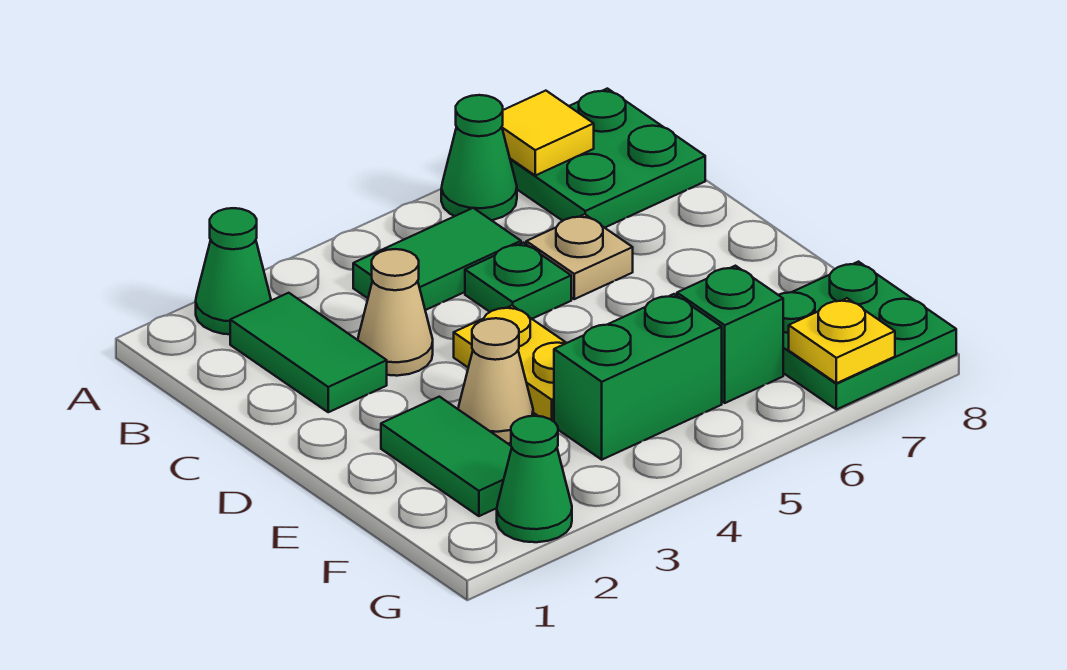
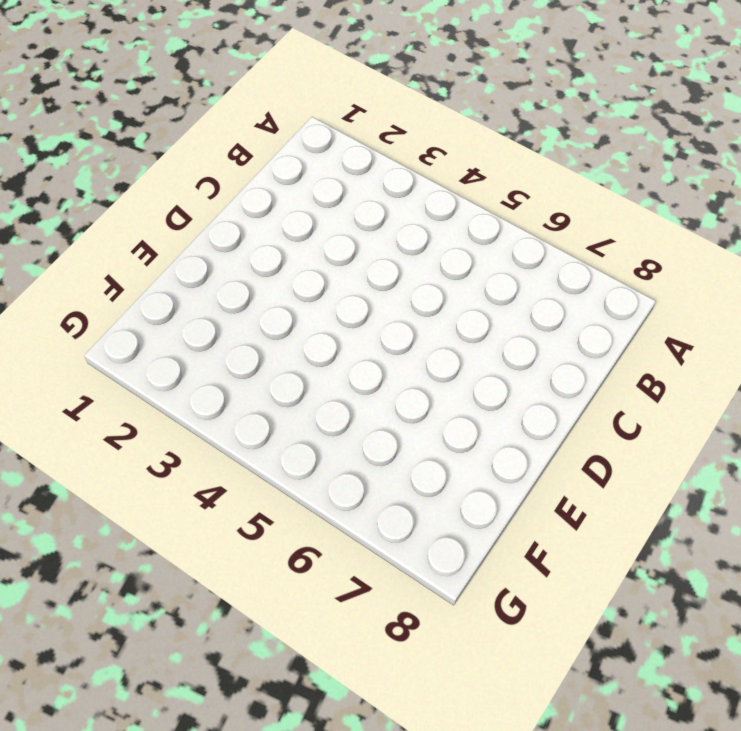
none -> green 1x1 cone [196,208,271,334]
none -> green 1x1 cone [441,95,517,220]
none -> green 2x2 plate [510,89,705,228]

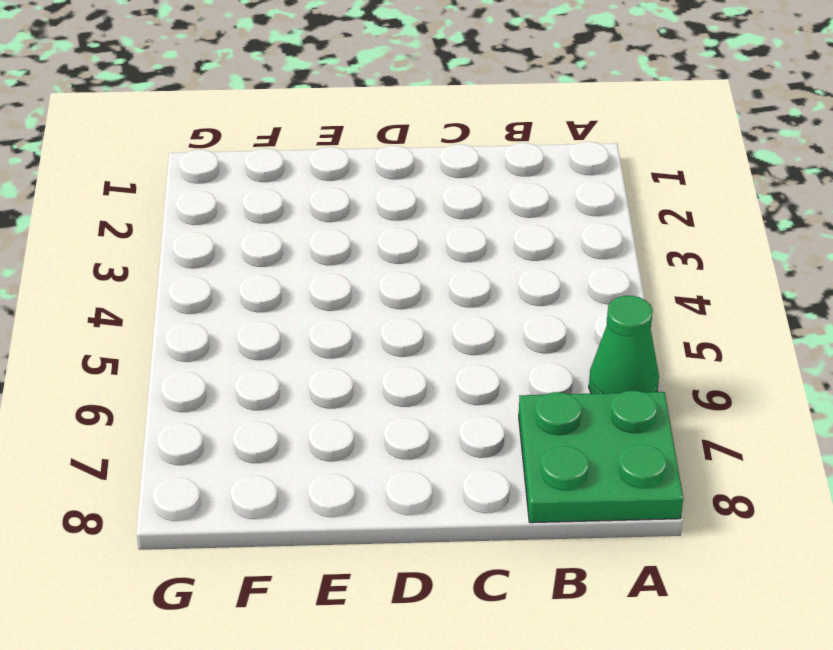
none -> green 1x1 cone [196,208,271,334]
none -> green 1x2 tile [230,293,387,412]
none -> green 1x2 tile [353,208,521,310]

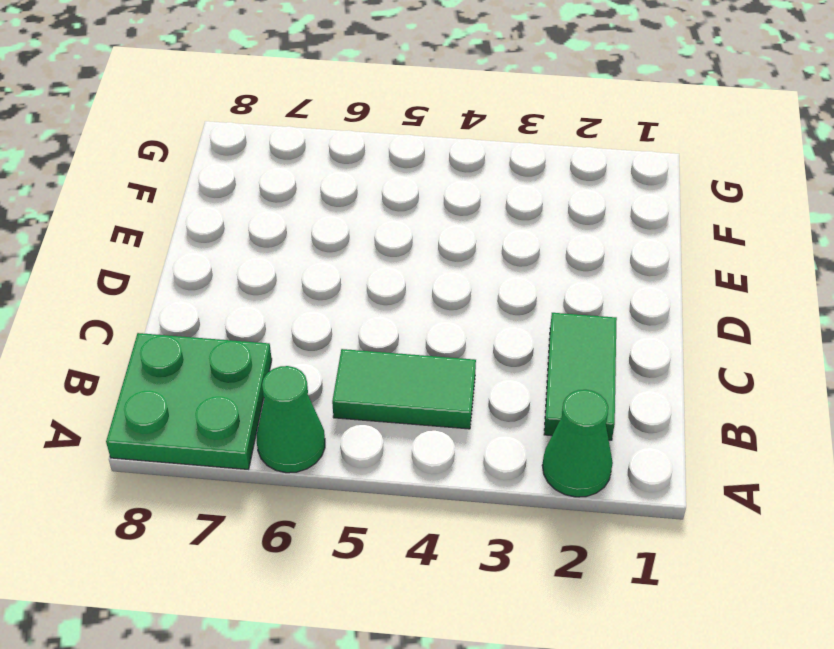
none -> tan 1x1 cone [358,249,433,376]
none -> green 1x1 plate [465,243,571,319]
none -> tan 1x1 plate [526,214,633,299]

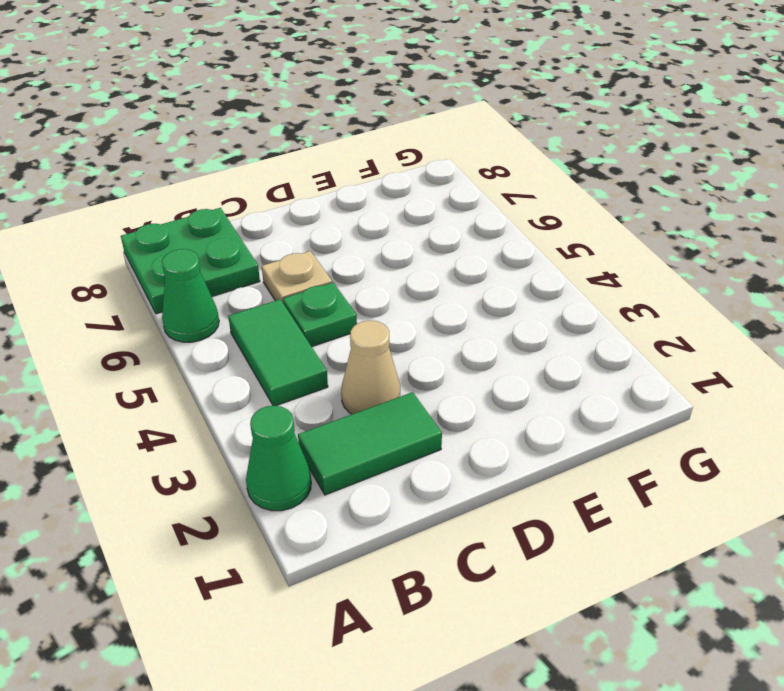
none -> yellow 1x2 plate [454,305,566,422]
none -> green 1x2 tile [381,397,512,516]
none -> tan 1x1 cone [458,318,533,444]

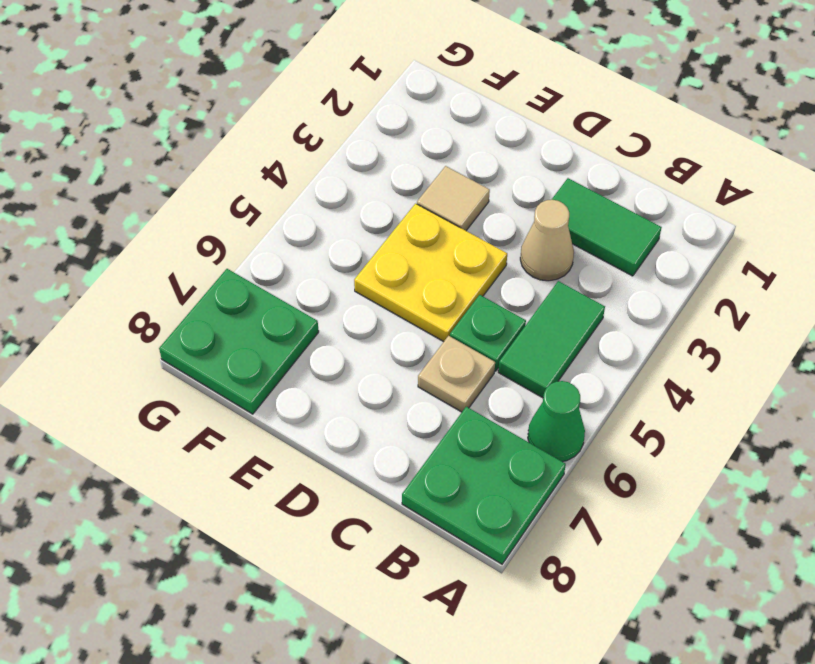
yellow 2x2 plate [354,204,507,342] -> yellow 1x2 plate [454,305,566,422]
tan 1x1 tile [417,166,490,231] -> tan 1x1 cone [458,318,533,444]
none -> green 1x1 cone [196,208,271,334]
none -> green 1x2 tile [381,397,512,516]
none -> green 1x2 brick [554,294,722,460]

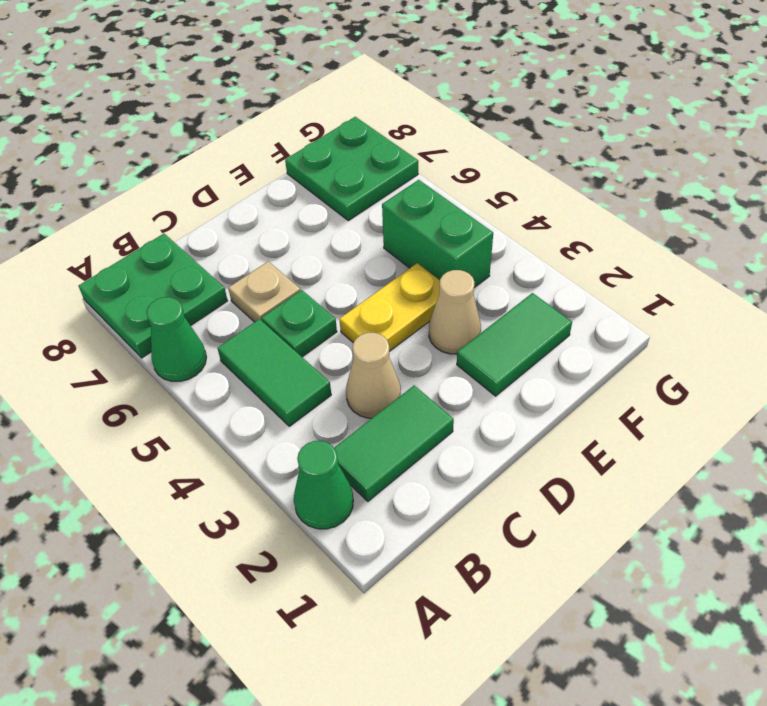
none -> green 1x1 brick [677,266,783,403]
none -> green 1x1 cone [497,416,572,542]
none -> yellow 1x1 tile [502,91,594,175]

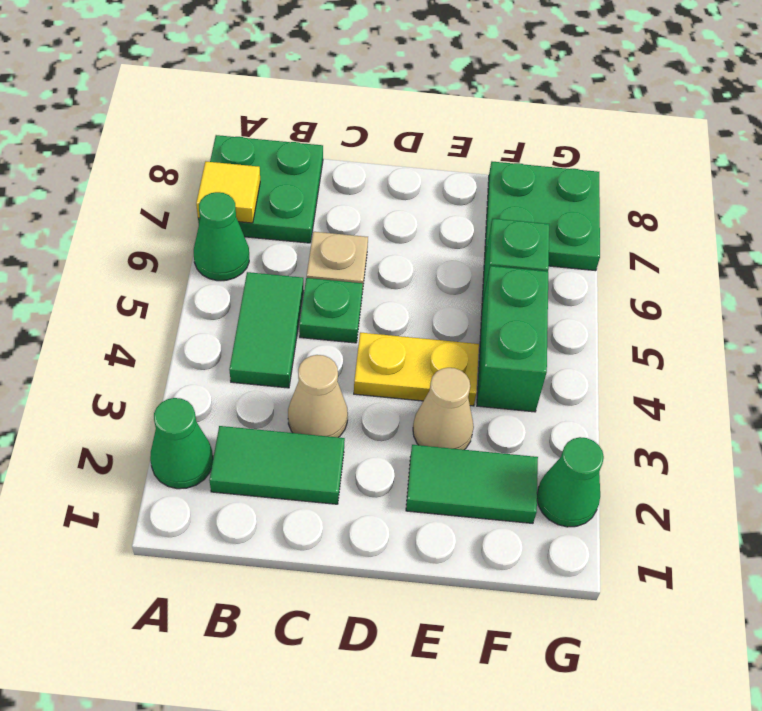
none -> yellow 1x1 plate [789,298,895,383]

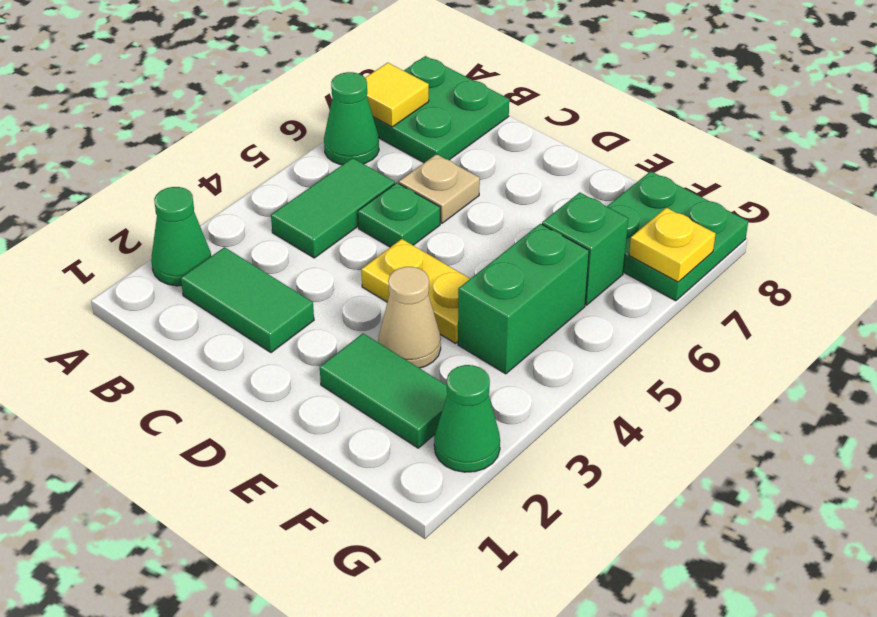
none -> tan 1x1 cone [358,249,433,376]

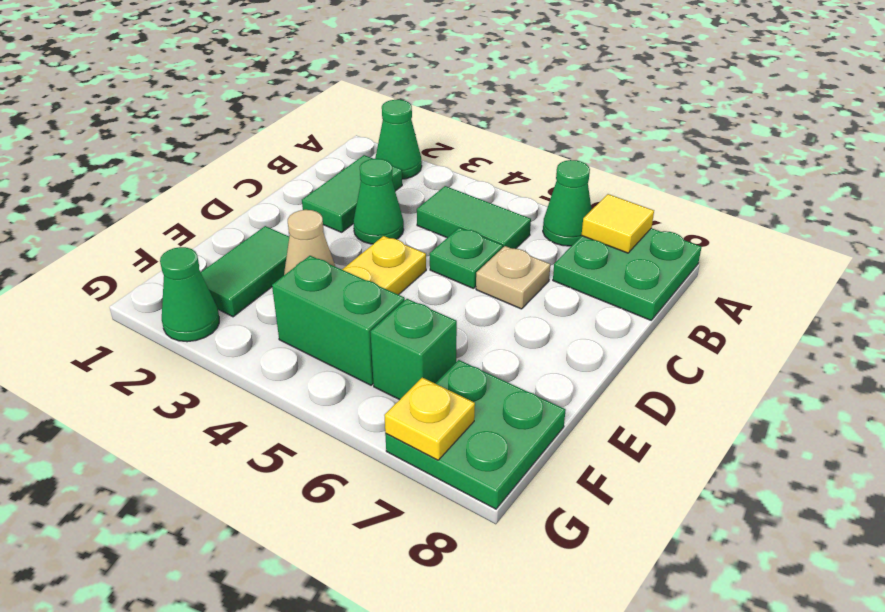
green 1x1 cone [353,159,404,244] -> tan 1x1 cone [358,249,433,376]

